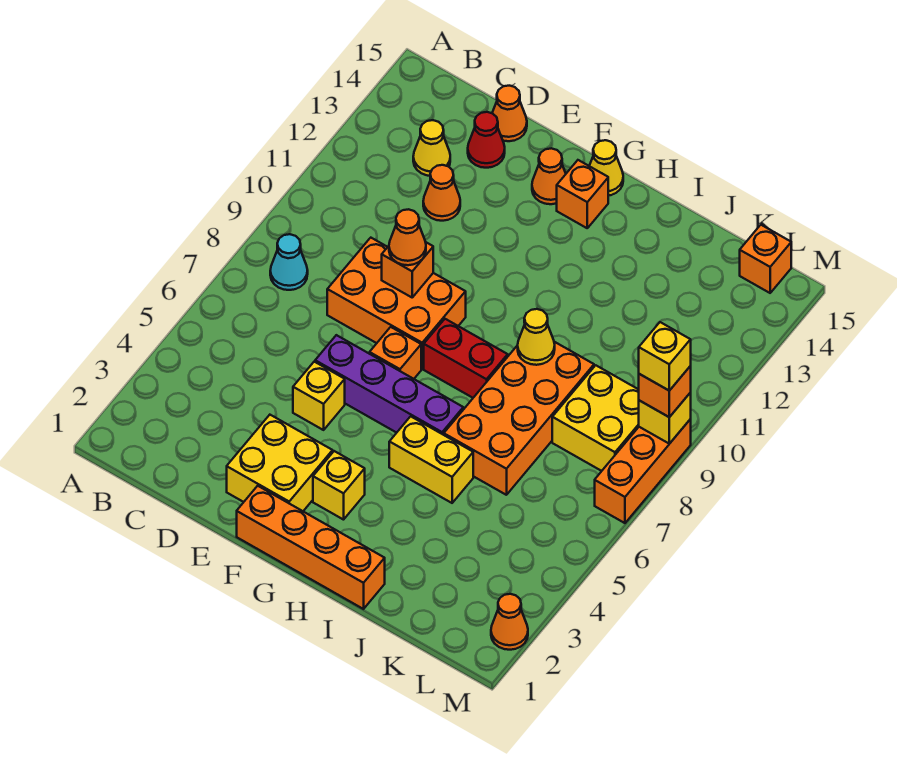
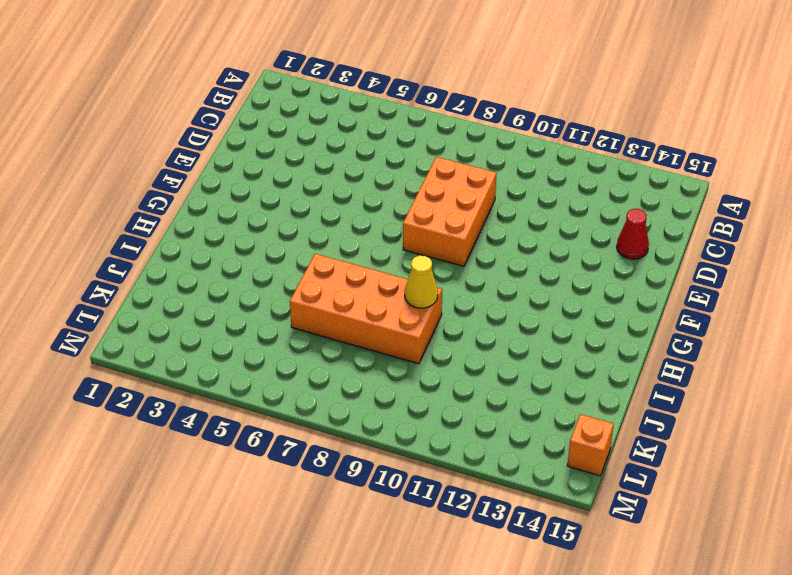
none -> cyan 1x1 cone [270,234,308,290]
none -> yellow 1x1 cone [413,120,450,176]
none -> orange 1x1 cone [423,165,460,221]

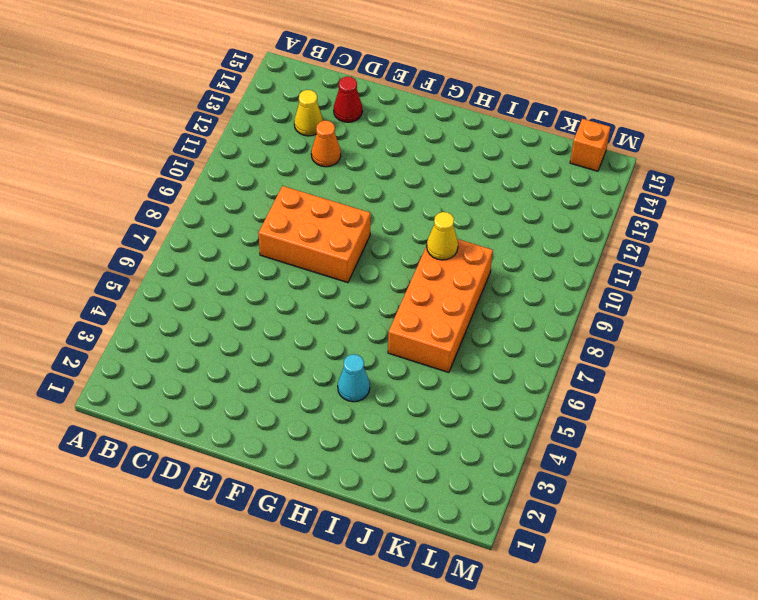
cyan 1x1 cone [338,354,370,402] -> cyan 1x1 cone moved to [270,234,308,290]
none -> orange 1x1 cone [492,86,527,141]
none -> yellow 2x2 brick [227,415,333,511]
none -> yellow 1x1 brick [293,362,345,430]

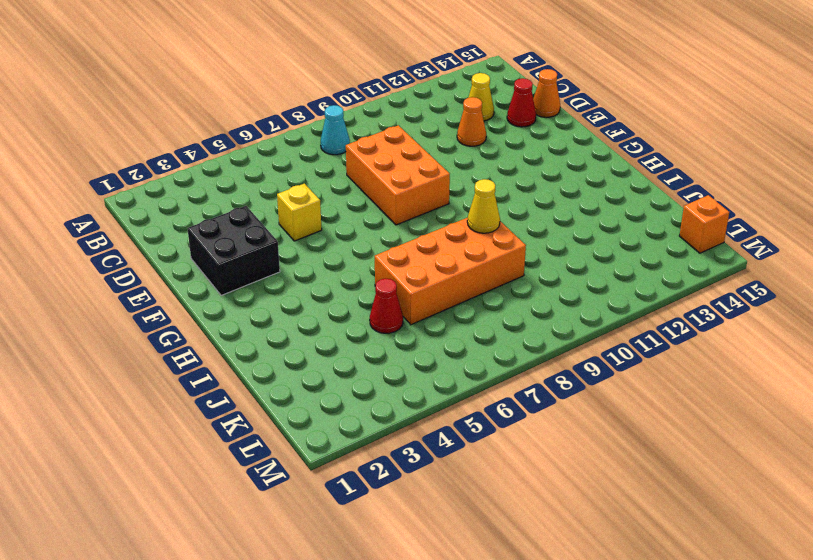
black 2x2 brick [187,206,280,296] -> yellow 2x2 brick [227,415,333,511]
red 1x1 cone [370,278,403,333] -> none
none -> purple 1x4 brick [315,335,463,435]
none -> orange 1x4 brick [237,486,385,609]
none -> orange 1x1 brick [370,327,421,379]

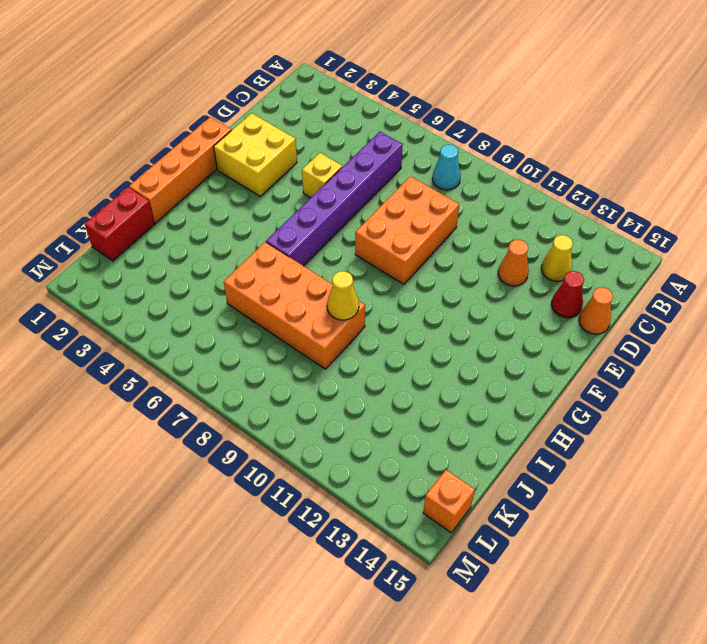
purple 1x6 brick [266,132,403,266] -> purple 1x4 brick [315,335,463,435]
red 1x2 brick [85,187,155,261] -> red 1x2 brick moved to [424,319,508,398]
none -> orange 1x1 brick [370,327,421,379]
none -> orange 1x1 cone [532,148,566,204]
none -> yellow 1x1 brick [313,451,365,520]

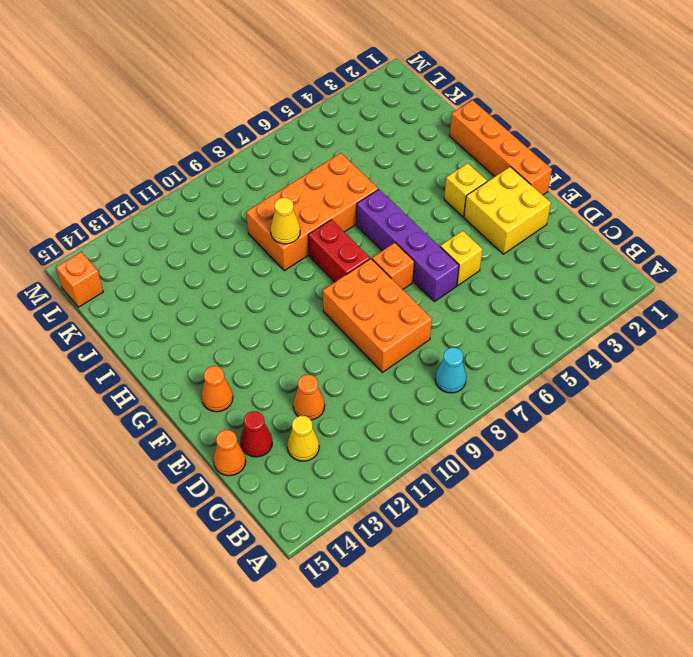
none -> orange 1x1 brick [557,160,608,228]
none -> yellow 1x1 cone [590,140,623,196]
none -> yellow 1x2 brick [389,416,473,503]

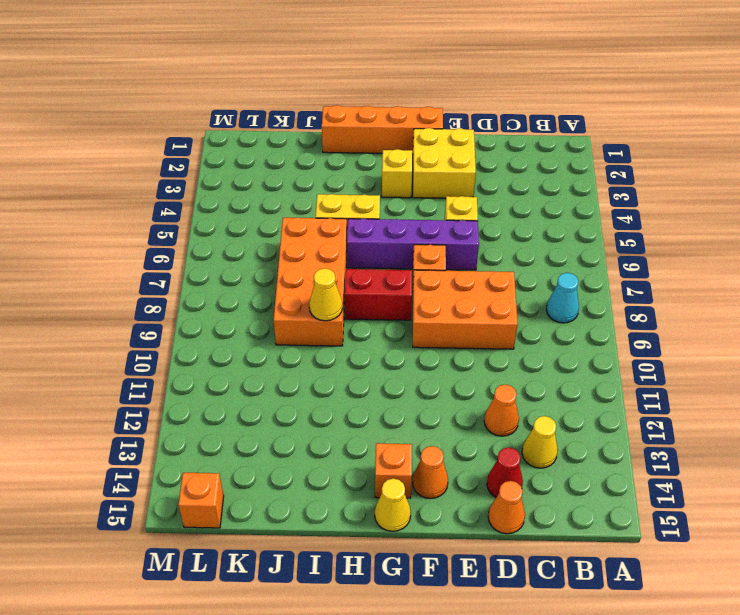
none -> yellow 2x2 brick [552,365,639,471]
none -> orange 1x1 cone [491,594,528,650]
none -> orange 1x3 brick [595,419,691,523]

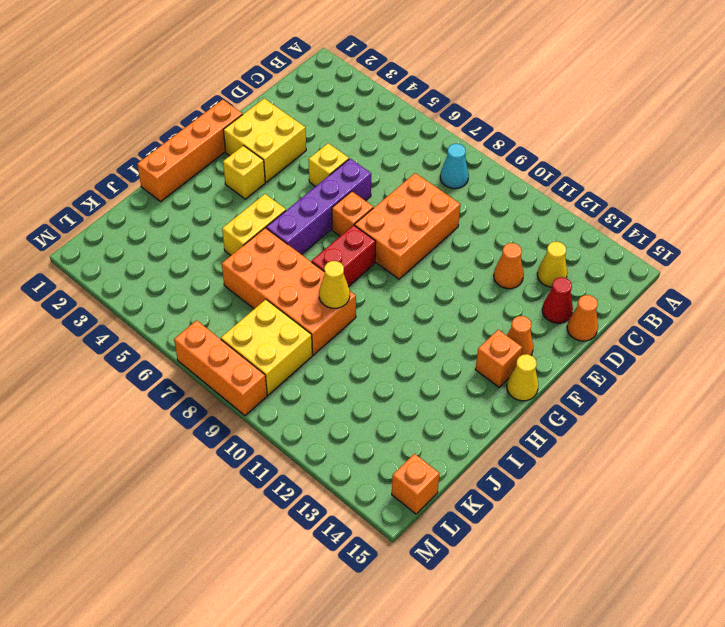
none -> orange 1x1 cone [491,594,528,650]
none -> orange 1x1 brick [382,242,433,297]
none -> yellow 1x1 brick [639,393,691,444]

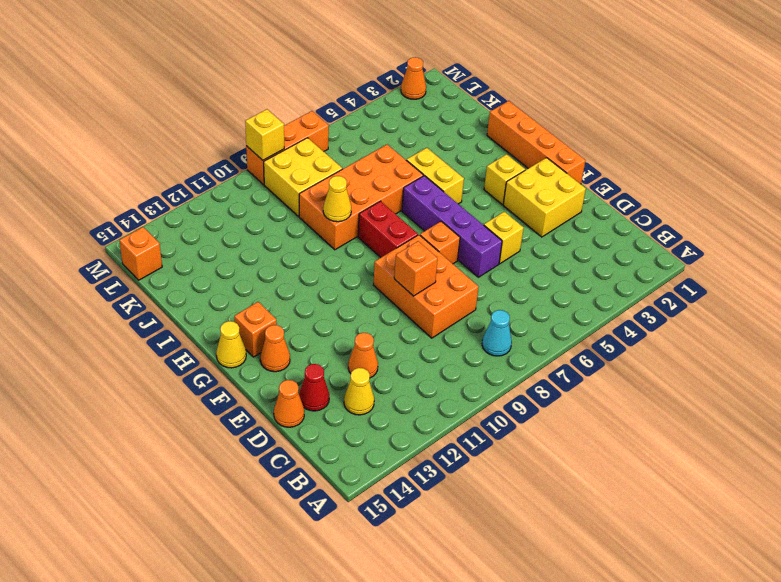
none -> orange 1x1 cone [389,209,426,265]
none -> orange 1x1 brick [639,366,691,417]
none -> yellow 1x1 brick [639,322,691,391]

